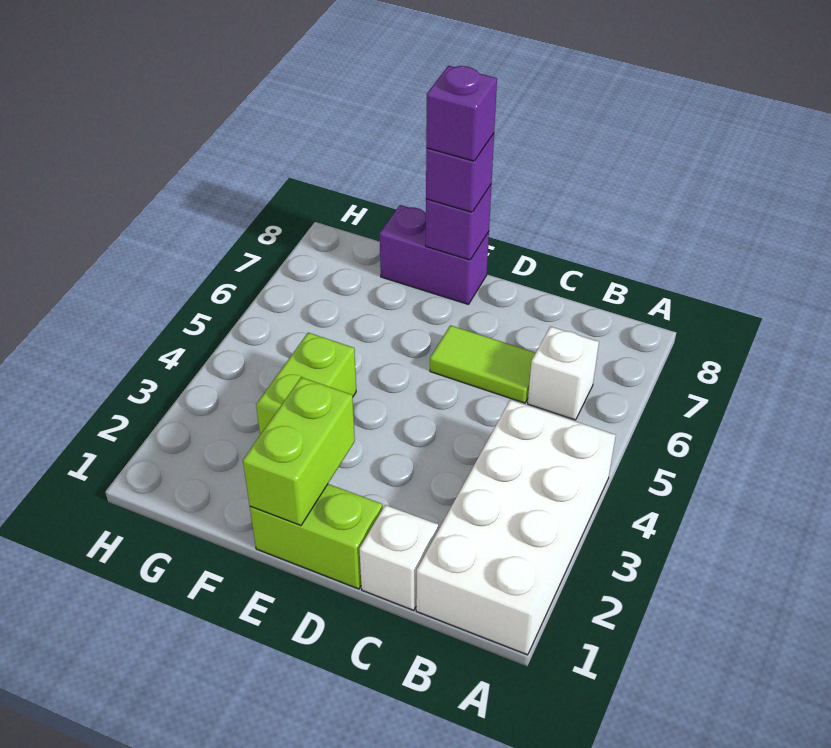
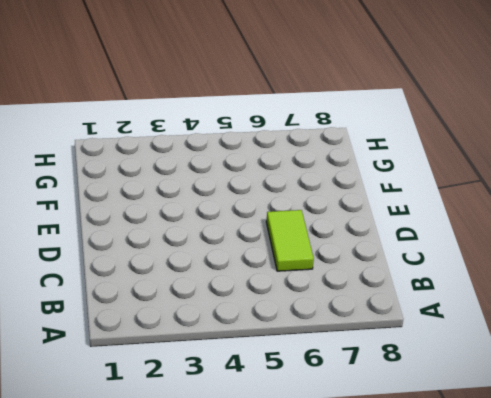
none -> white 2x4 brick [416,400,616,655]
none -> white 1x1 brick [528,327,599,420]

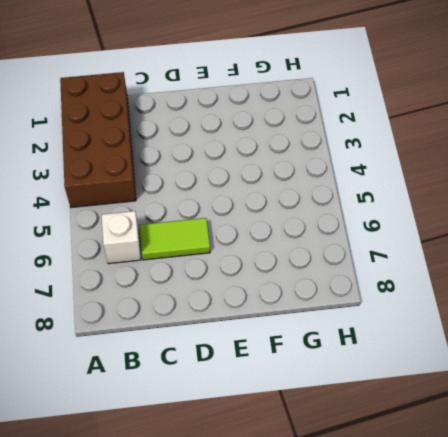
brown 2x4 brick [60,72,136,208] -> white 2x4 brick [416,400,616,655]
none -> white 1x1 brick [359,505,438,610]
none -> lime 1x2 brick [250,484,383,589]

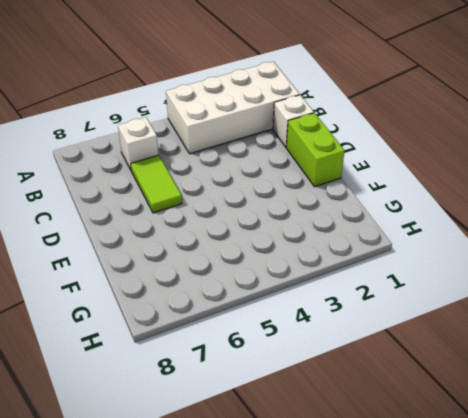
none -> purple 1x2 brick [380,205,489,304]
none -> lime 1x2 brick [256,333,356,435]

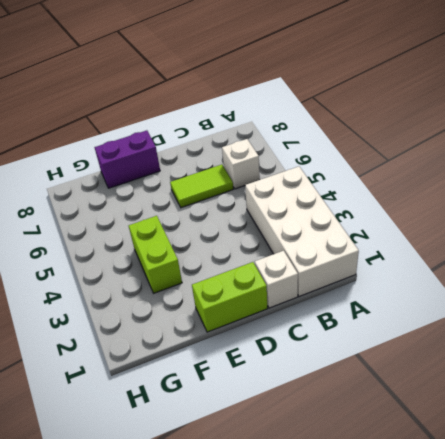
none -> lime 1x2 brick [243,377,355,525]
none -> purple 1x1 brick [426,184,492,260]

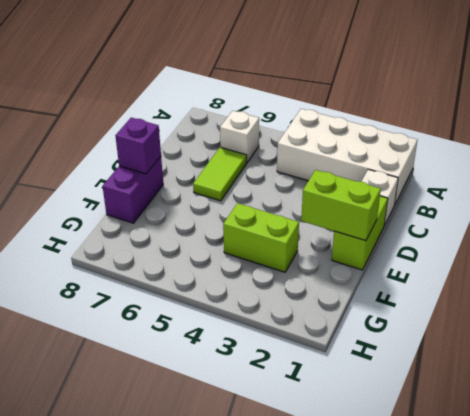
none -> purple 1x1 brick [426,134,494,212]
none -> purple 1x1 brick [426,66,497,161]

